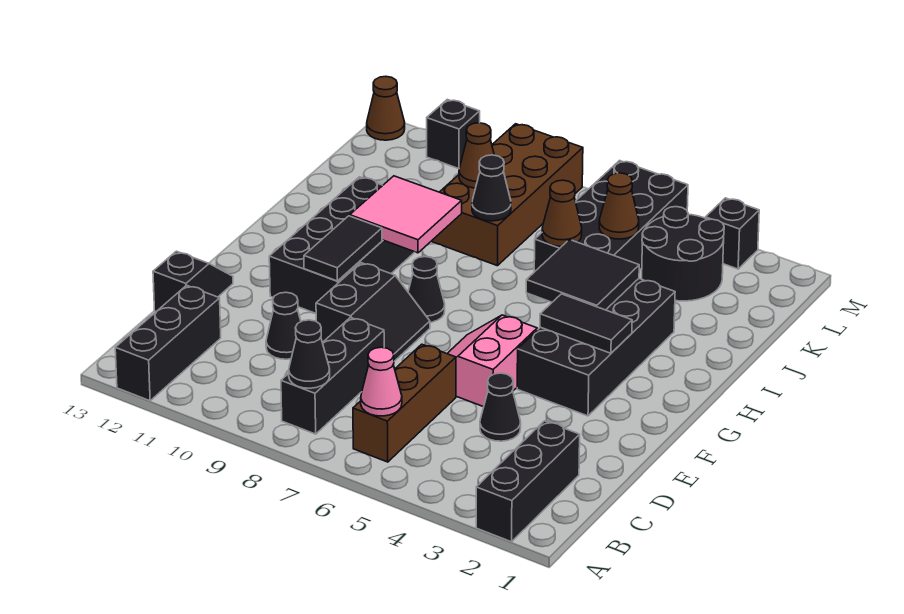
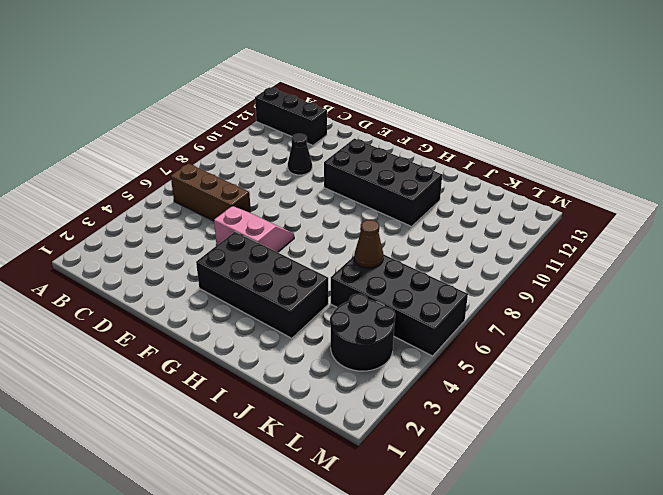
none -> black 1x3 brick [476,421,580,542]
none -> black 1x3 brick [281,317,384,434]
none -> black 1x1 cone [480,373,521,441]

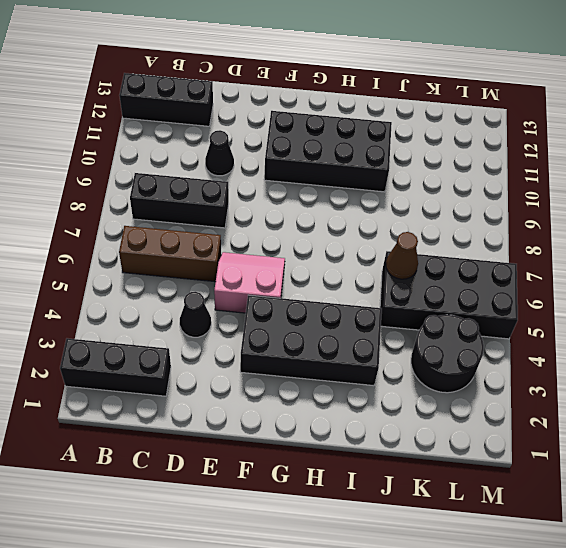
none -> black 1x2 slope [153,251,233,312]
none -> black 2x2 slope [316,263,430,361]
none -> black 1x1 cone [408,257,445,322]

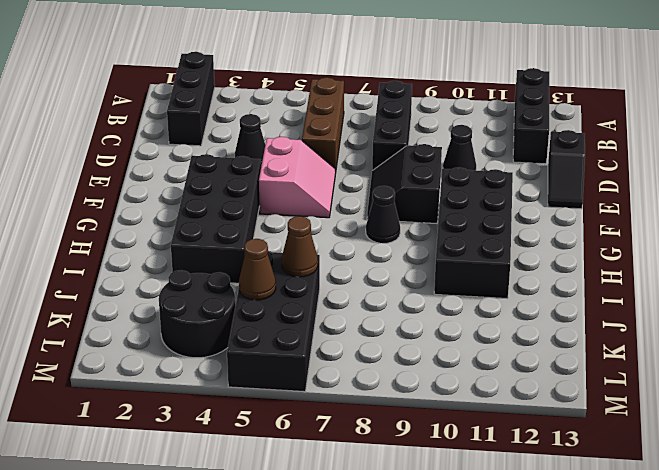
none -> brown 2x4 brick [431,124,583,266]
none -> black 1x1 brick [705,198,759,269]
none -> black 1x1 brick [427,100,480,169]

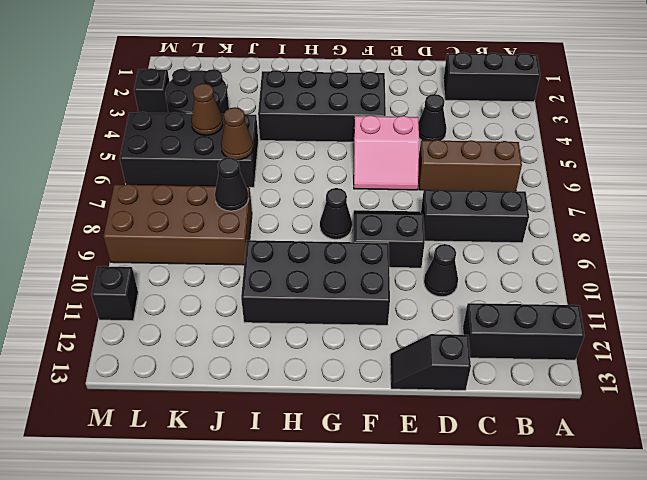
none -> brown 1x1 cone [367,76,405,140]
none -> pink 1x1 cone [361,347,402,416]
none -> black 1x1 cone [289,320,330,388]

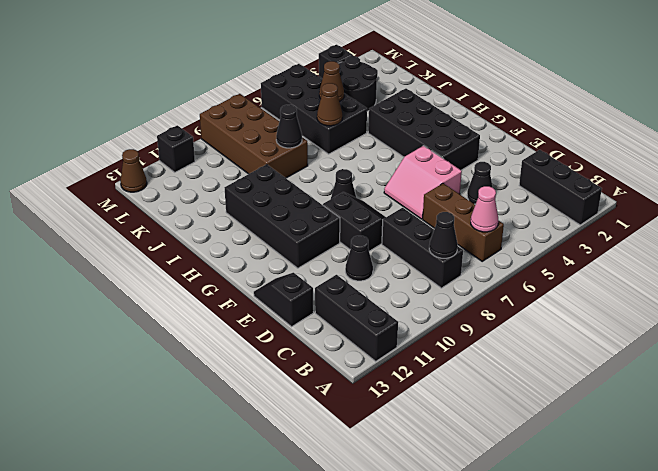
none -> black 1x2 tile [304,216,382,281]
none -> black 1x2 tile [540,294,632,353]
none -> black 2x2 tile [526,240,639,310]

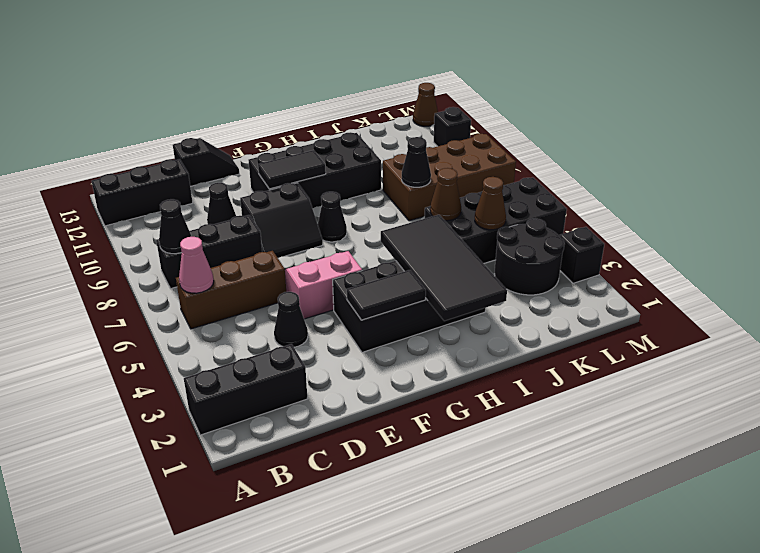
black 1x2 tile [347,270,426,320] -> black 1x2 tile turned to [540,294,632,353]
black 2x4 tile [381,215,507,321] -> black 2x2 tile [526,240,639,310]
none -> pink 2x2 tile [350,176,462,253]
none -> brown 1x1 cone [459,123,494,188]

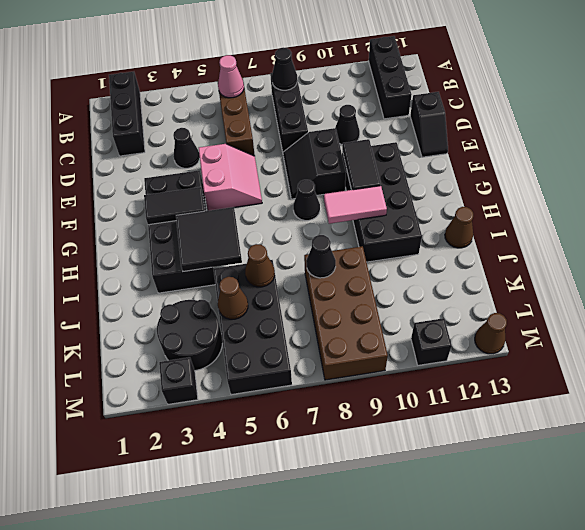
pink 1x2 tile [324,186,387,224] -> pink 2x2 tile [350,176,462,253]
brown 1x1 cone [445,207,473,248] -> brown 1x1 cone moved to [459,123,494,188]

